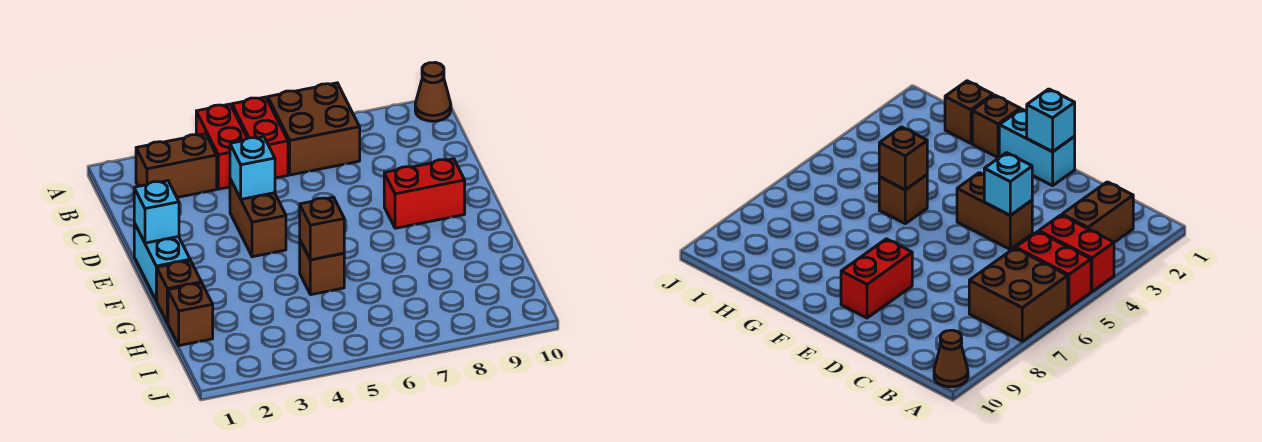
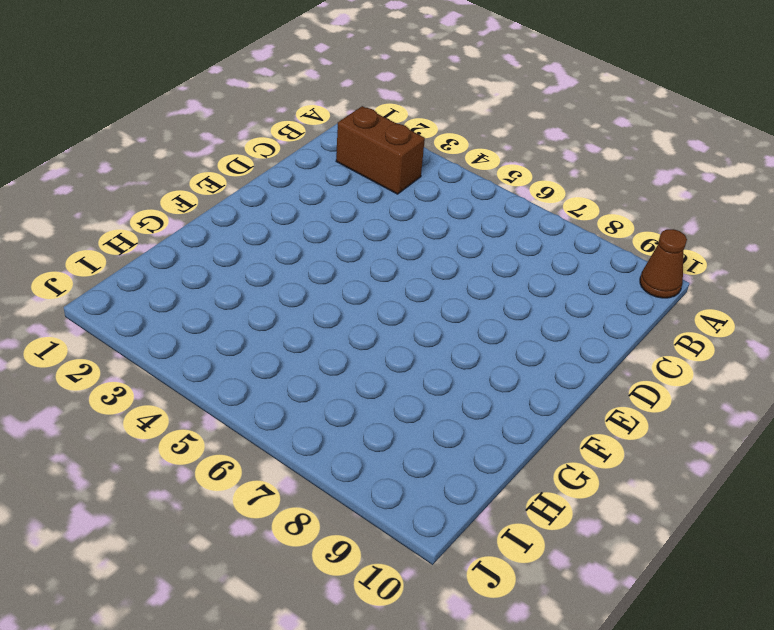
none -> red 1x2 brick [196,104,247,189]
none -> red 1x2 brick [232,97,288,178]
none -> brown 2x2 brick [268,83,360,175]

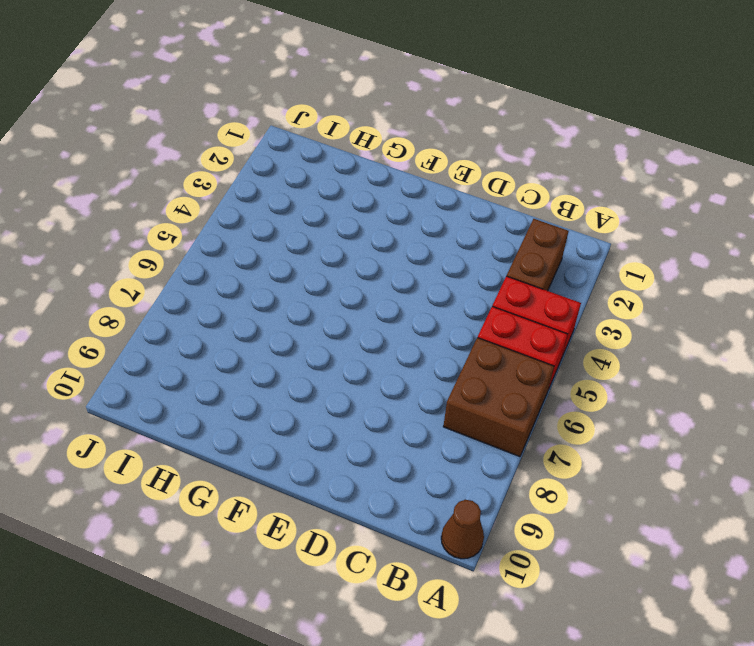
none -> brown 1x2 brick [230,179,286,257]
none -> cyan 1x2 brick [134,223,190,300]
none -> red 1x2 brick [384,159,465,228]

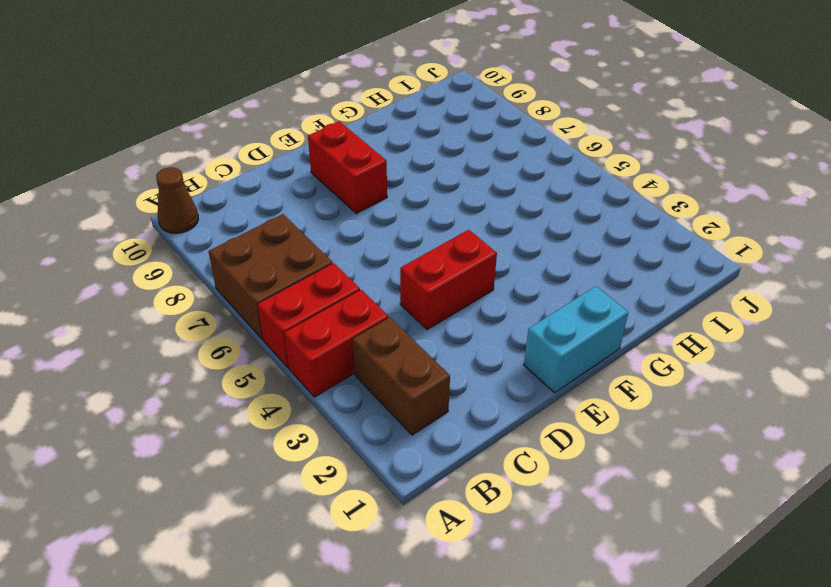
red 1x2 brick [400,230,497,330] -> brown 1x2 brick [230,179,286,257]
none -> brown 1x1 brick [156,260,201,323]
none -> brown 1x1 brick [300,241,344,295]
none -> brown 1x1 brick [168,283,213,346]

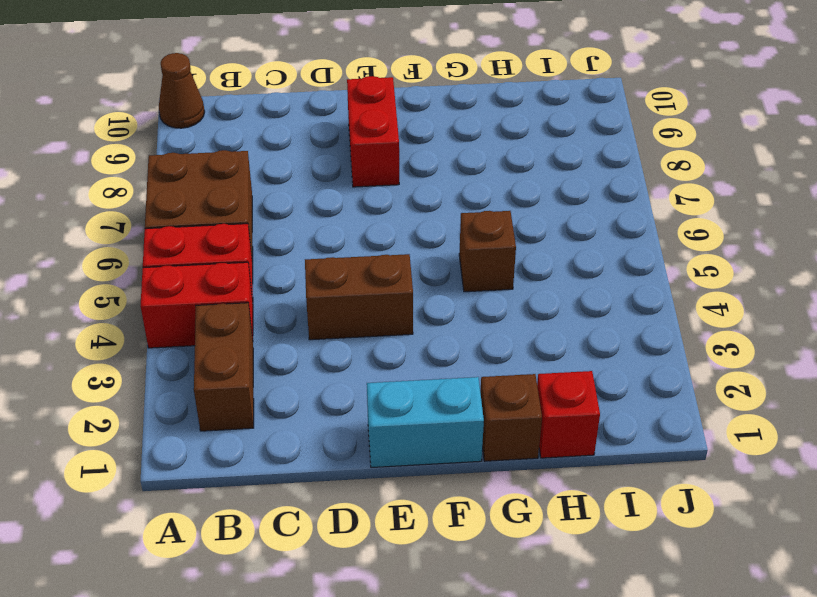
red 1x1 brick [537,371,600,458] -> brown 1x1 brick [168,283,213,346]
none -> cyan 1x1 brick [230,137,275,199]
none -> cyan 1x1 brick [134,181,179,243]
none -> brown 1x1 brick [300,197,344,260]

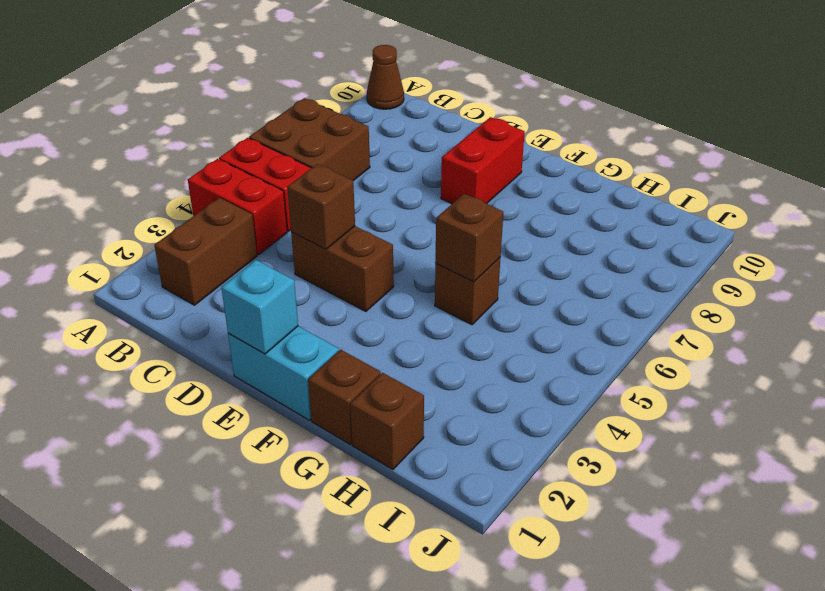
brown 1x1 brick [287,164,355,249] -> cyan 1x1 brick [230,137,275,199]

